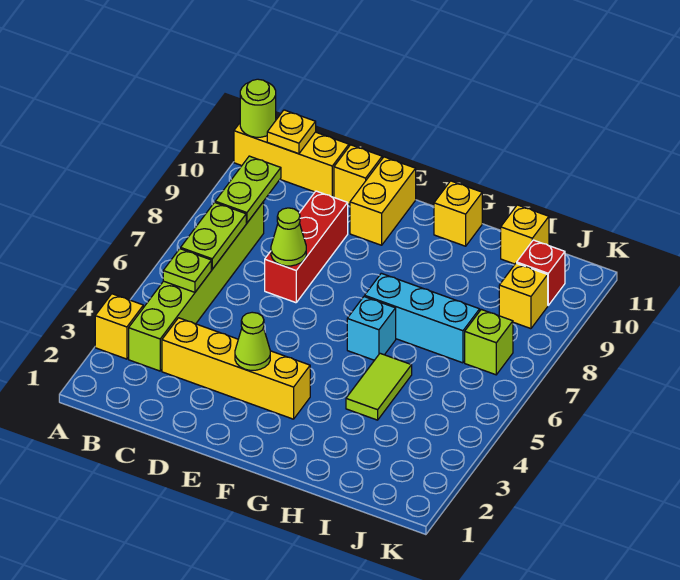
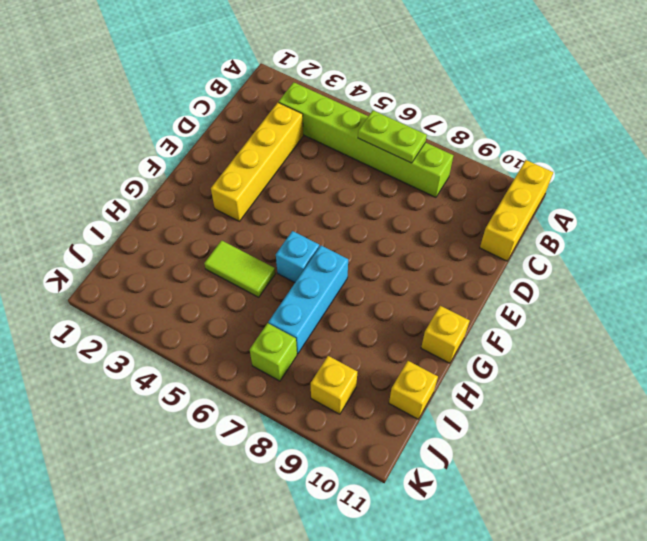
none -> yellow 1x1 brick [95,294,143,359]
none -> red 1x3 brick [265,191,348,303]
none -> yellow 1x1 brick [334,145,382,204]

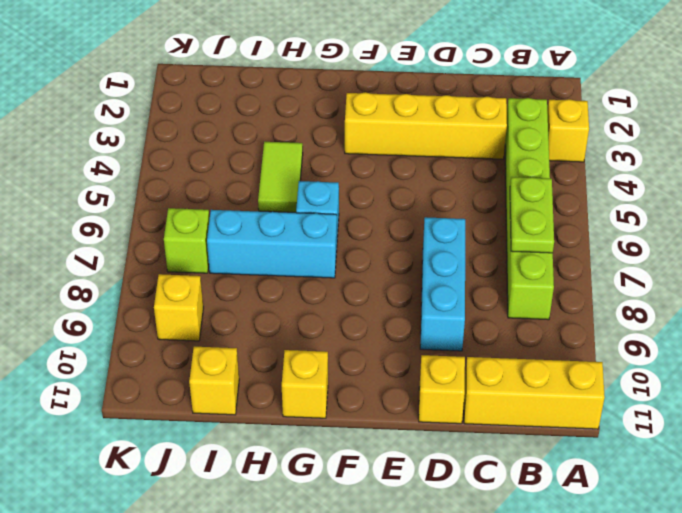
cyan 1x3 brick [420,217,465,351] -> red 1x3 brick [265,191,348,303]
none -> yellow 1x2 brick [350,157,416,245]
none -> red 1x1 brick [517,240,565,305]
none -> lime 1x1 round brick [240,79,276,137]

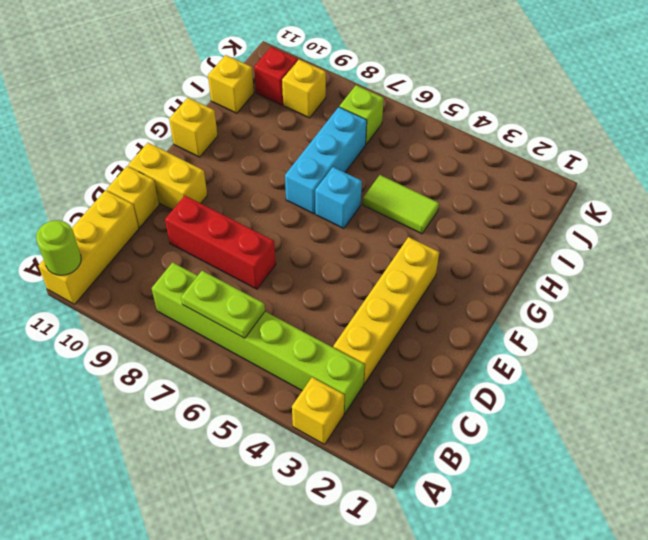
none -> lime 1x1 plate [163,249,211,292]
none -> lime 1x2 plate [215,156,281,223]
none -> yellow 1x1 plate [267,110,316,154]

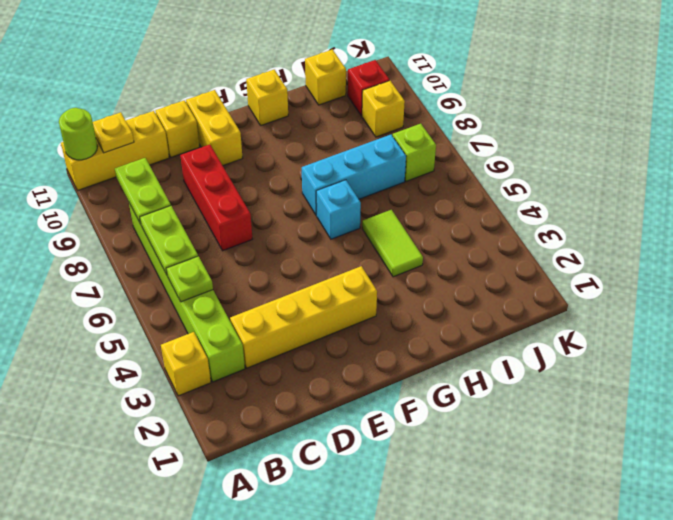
none -> lime 1x1 cone [271,208,306,266]
none -> lime 1x1 cone [235,312,270,370]

